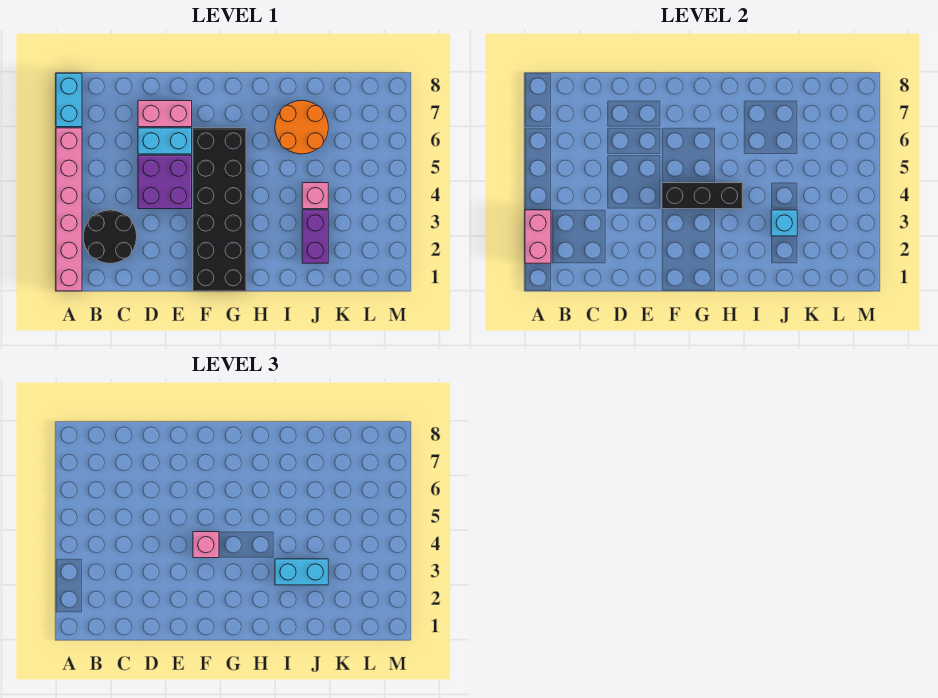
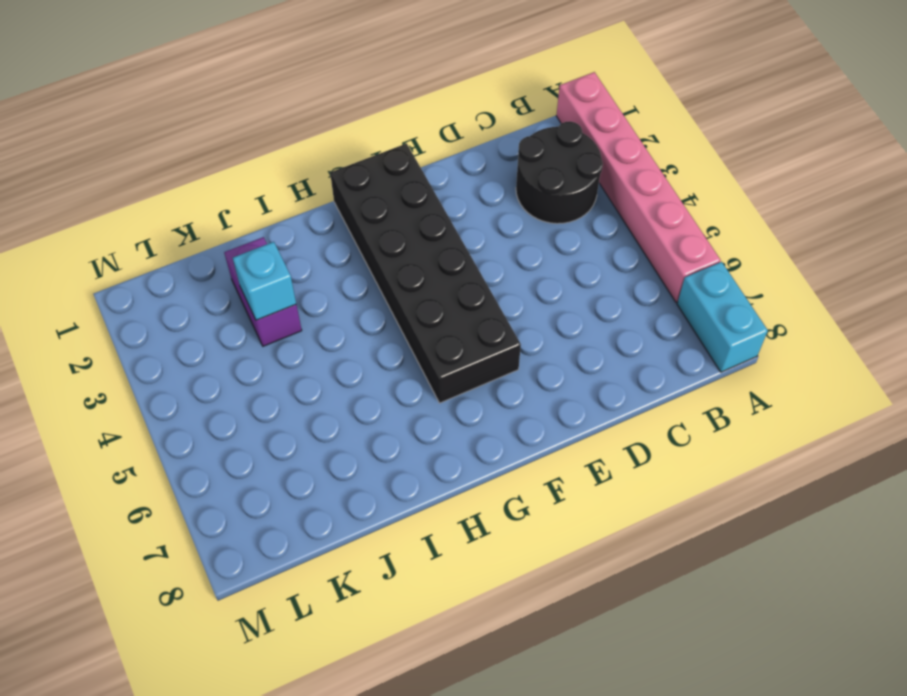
none -> purple 2x2 brick [138,155,192,209]
none -> cyan 1x2 brick [138,128,192,154]
none -> pink 1x2 brick [138,101,192,127]

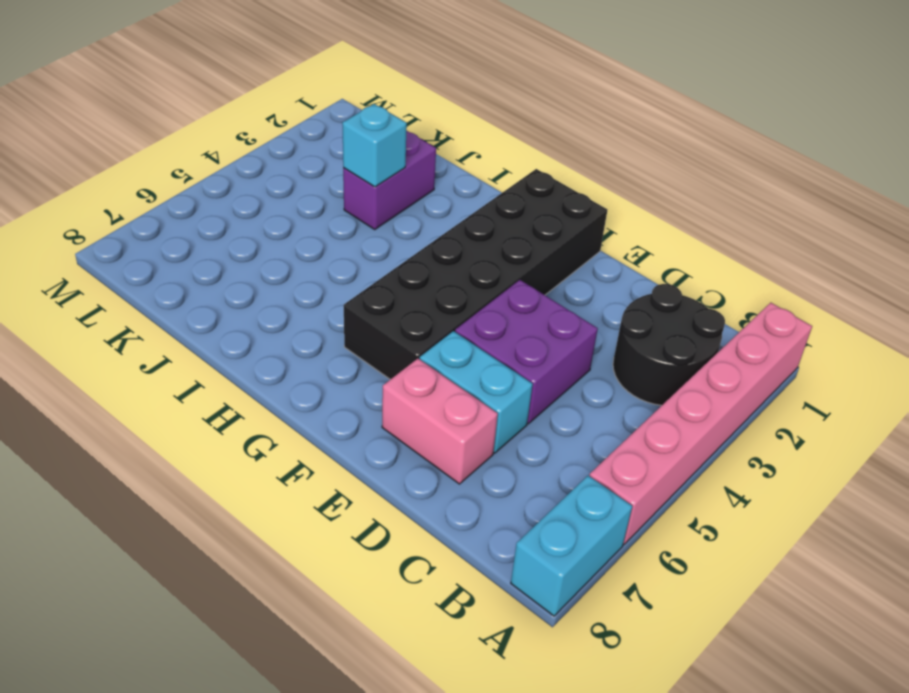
none -> orange 2x2 round brick [275,101,328,154]
none -> pink 1x1 brick [302,183,328,209]
none -> pink 1x2 brick [525,210,551,263]

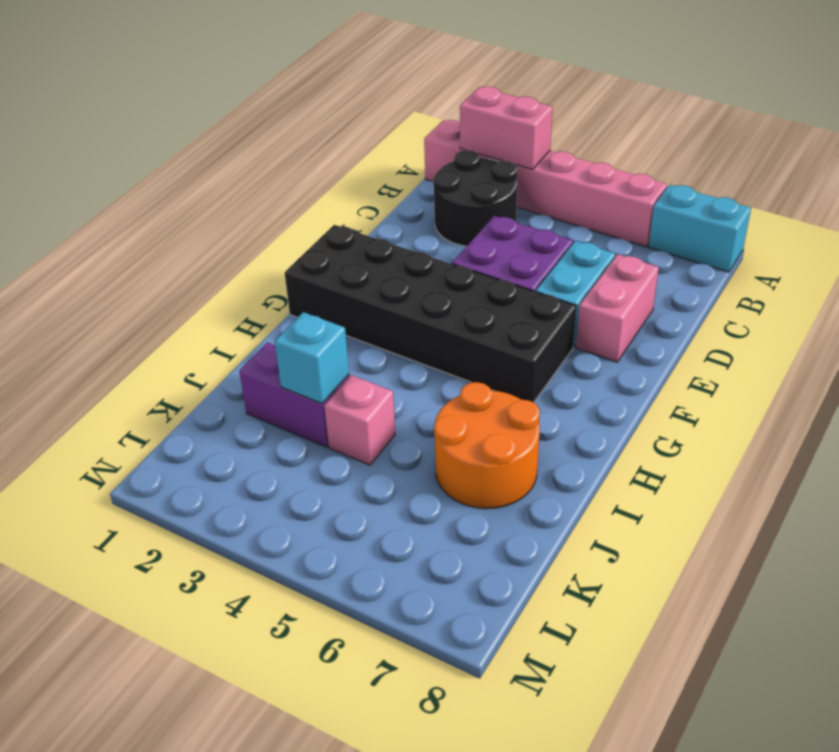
none -> black 1x3 brick [662,183,743,209]
none -> pink 1x1 brick [193,532,219,558]
none -> cyan 1x2 brick [275,559,328,585]

